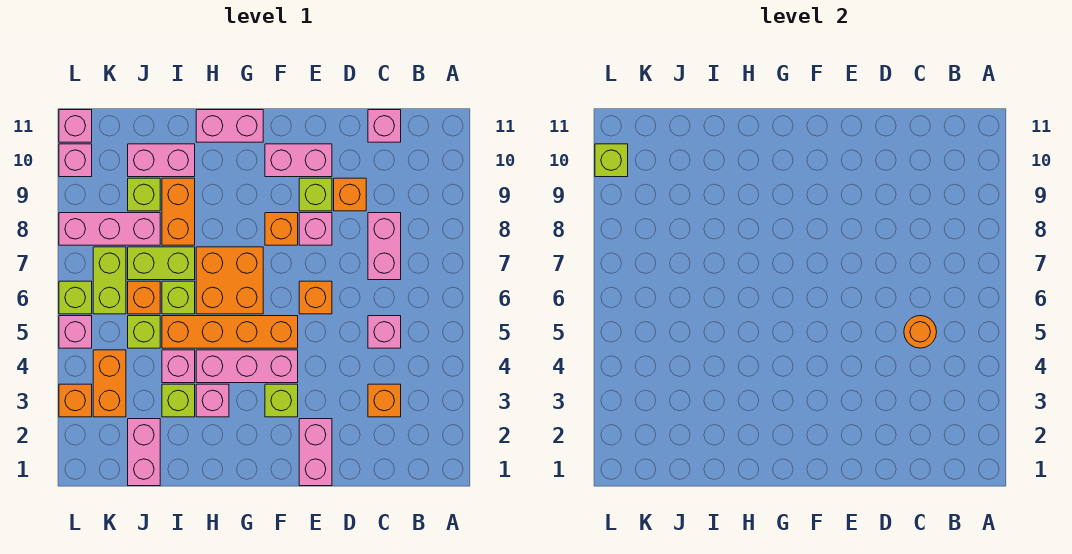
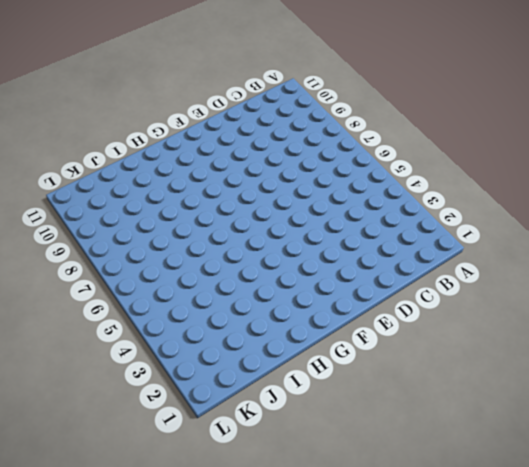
none -> orange 1x1 brick [368,384,401,417]
none -> pink 1x1 brick [368,316,401,348]
none -> pink 1x2 brick [368,213,401,280]
none -> pink 1x1 brick [368,110,401,142]

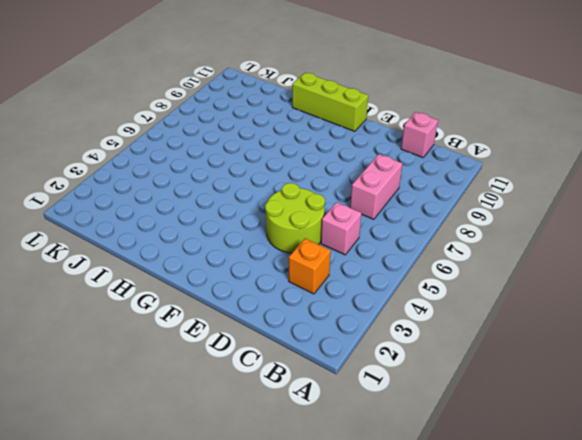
lime 2x2 round brick [265,183,325,253] -> none
lime 1x3 brick [292,73,368,131] -> pink 1x2 brick [196,110,263,142]
none -> orange 1x1 brick [334,178,366,211]
none -> pink 1x2 brick [299,419,332,486]
none -> orange 1x1 brick [299,281,332,314]
none -> pink 1x1 brick [299,213,332,245]

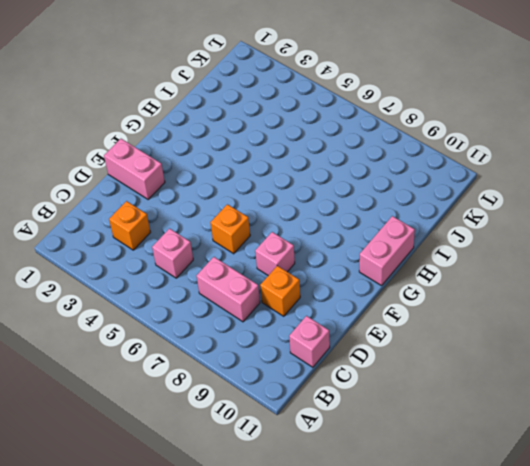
none -> lime 1x1 brick [299,178,332,211]
none -> pink 1x2 brick [265,144,332,177]
none -> lime 1x1 brick [265,384,298,417]
none -> pink 1x3 brick [196,350,298,383]

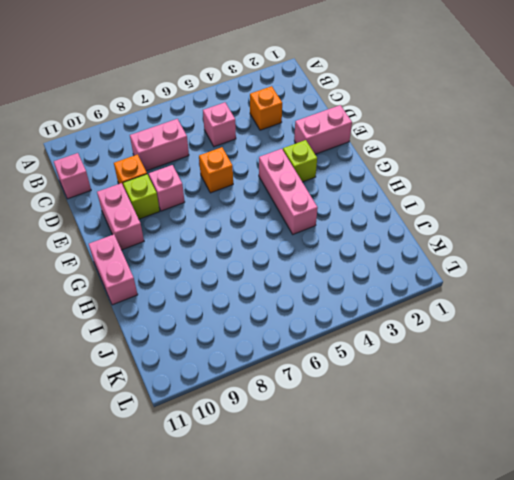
none -> orange 1x4 brick [162,316,298,348]
none -> orange 1x1 brick [265,213,298,245]
none -> orange 2x2 brick [196,247,263,314]
none -> pink 1x1 brick [196,384,229,417]

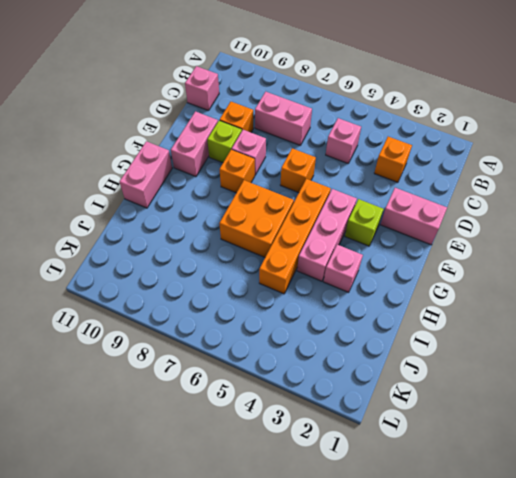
none -> lime 1x1 brick [162,384,195,417]
none -> pink 1x1 brick [162,350,195,383]
none -> lime 1x1 brick [162,281,195,314]
none -> lime 1x2 brick [128,247,195,280]

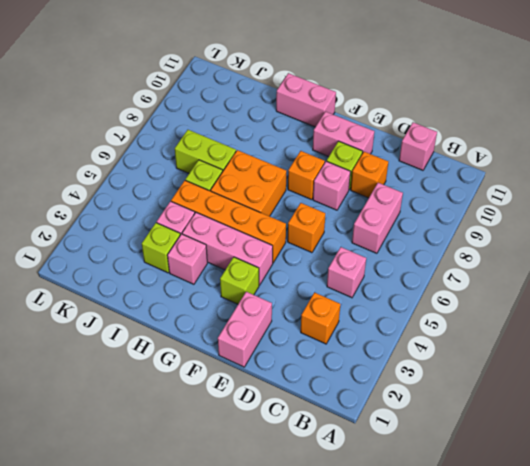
none -> orange 1x2 brick [162,178,195,245]
none -> pink 1x2 brick [128,144,195,177]
none -> pink 1x2 brick [128,419,160,486]
none -> lime 1x1 brick [128,316,160,348]

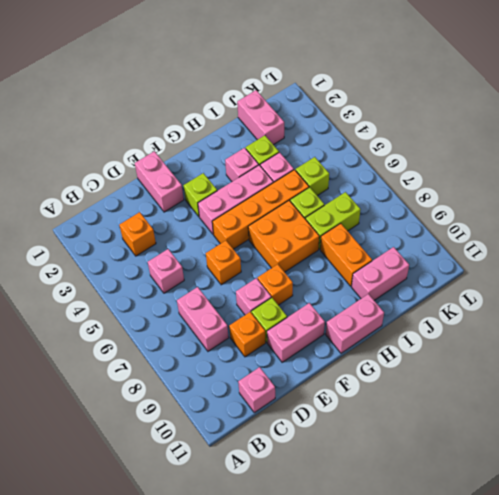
none -> orange 1x1 brick [128,281,160,314]
none -> pink 1x3 brick [59,213,160,245]
none -> lime 1x1 brick [128,178,160,211]
none -> orange 1x2 brick [93,350,126,417]

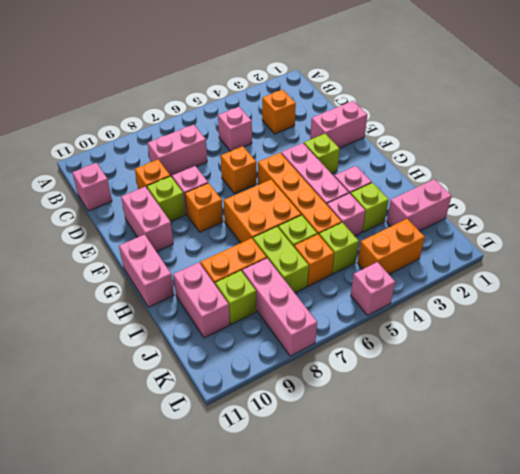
none -> lime 1x2 brick [93,247,126,314]
none -> orange 1x1 brick [59,384,92,417]
none -> lime 1x1 brick [59,281,92,314]
none -> pink 1x1 brick [59,144,92,177]

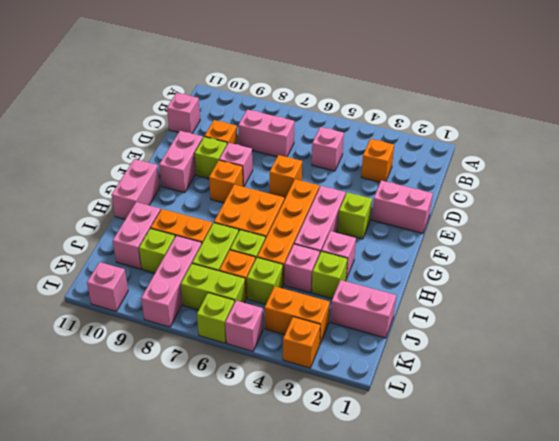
none -> pink 1x1 brick [59,110,92,142]
none -> orange 1x1 round brick [904,316,937,348]
none -> lime 1x1 brick [595,144,628,177]

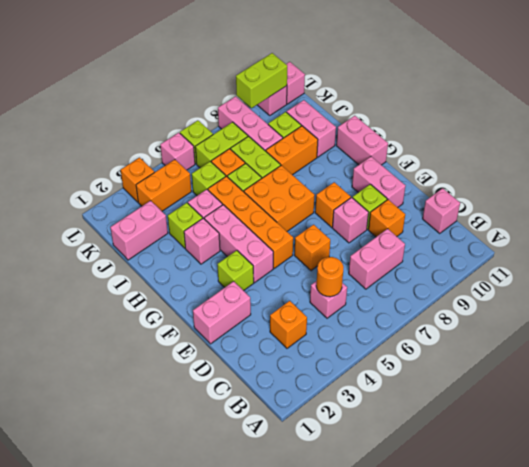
lime 1x2 brick [236,53,287,108] -> lime 1x1 brick [595,144,628,177]

